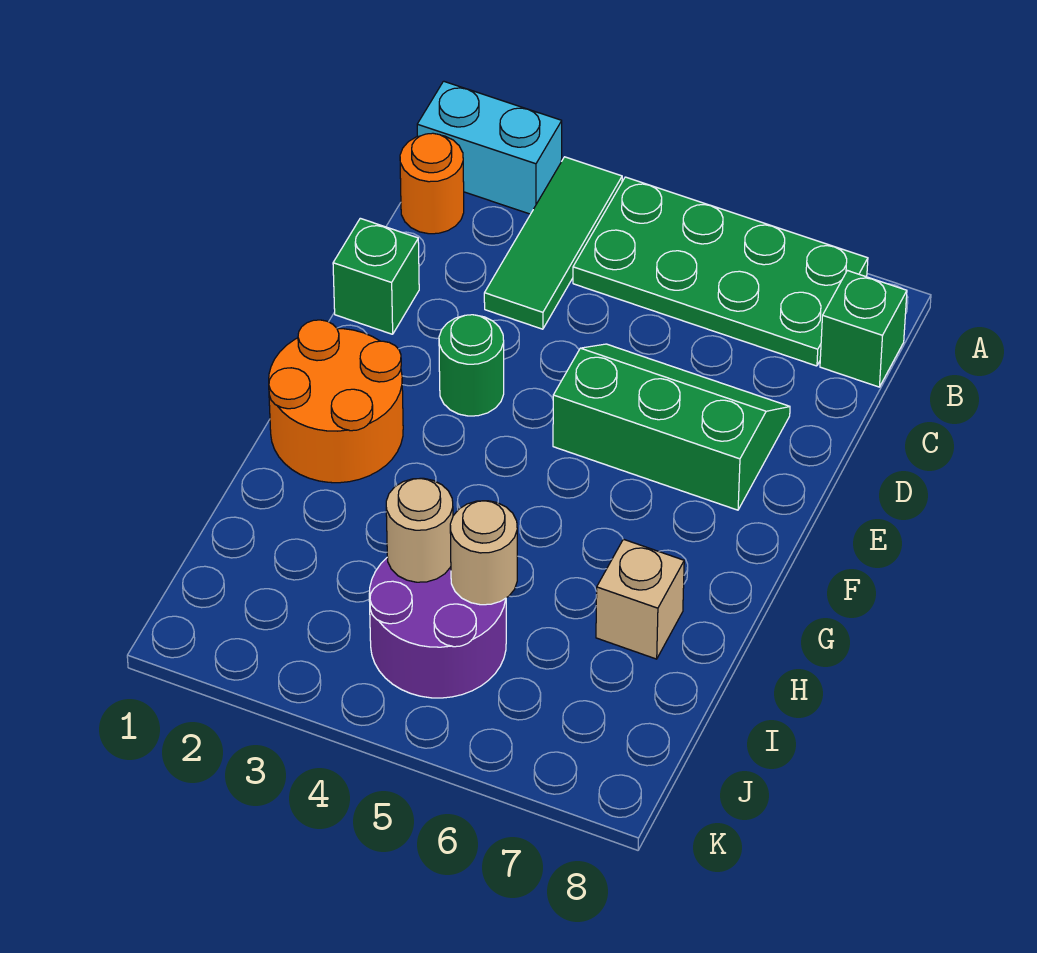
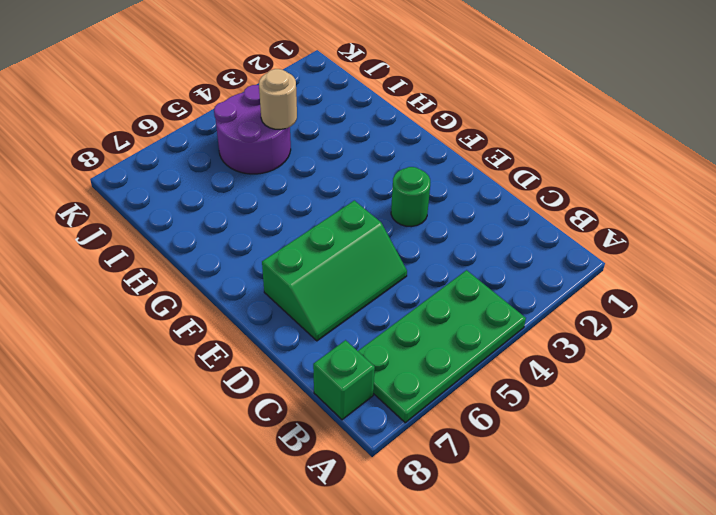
none -> cyan 1x2 brick [417,81,562,214]
none -> green 1x3 tile [484,157,622,329]
none -> orange 1x1 round brick [400,133,464,234]

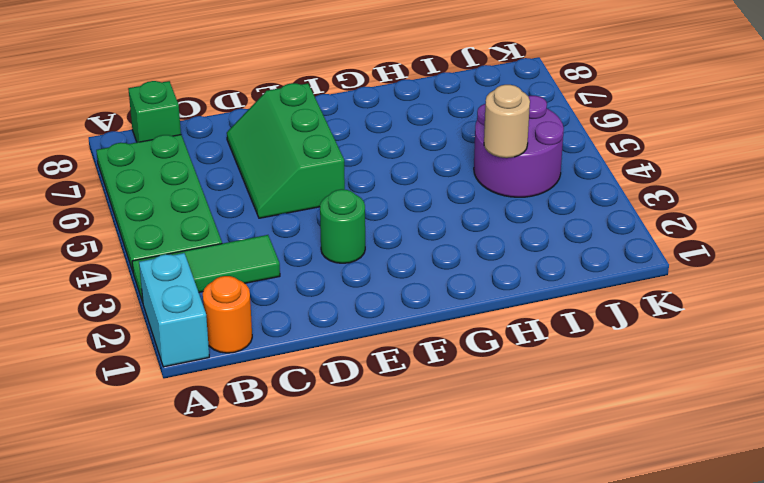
none -> green 1x1 brick [333,218,419,334]
none -> orange 2x2 round brick [269,320,403,483]
none -> tan 1x1 brick [596,539,684,659]

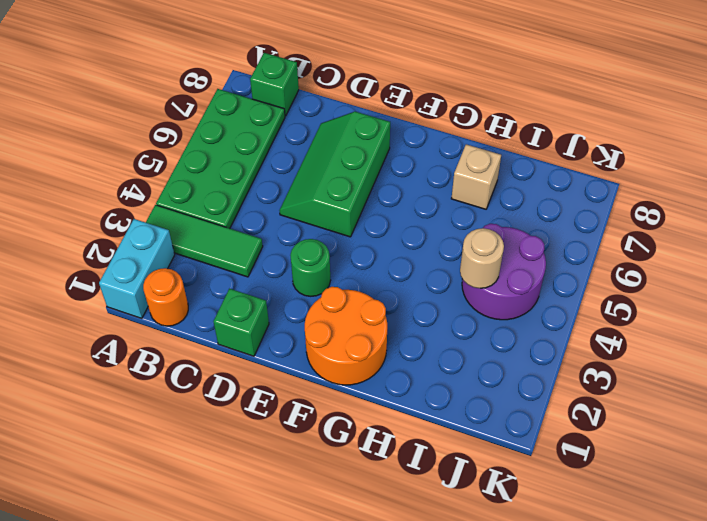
none -> tan 1x1 round brick [450,501,517,605]

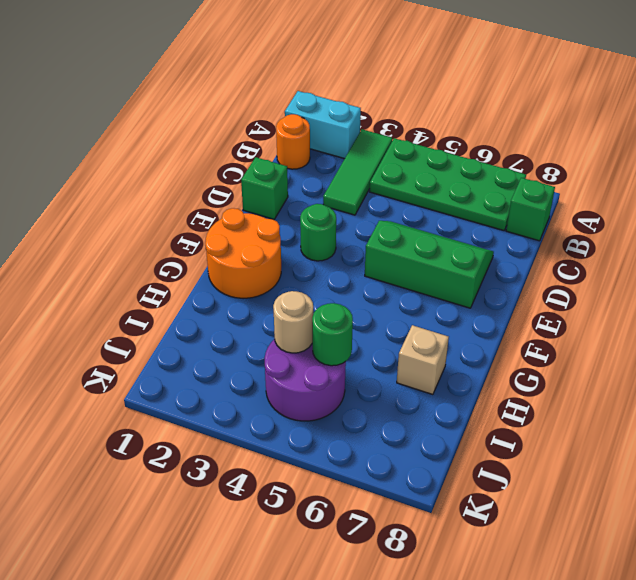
green 1x1 round brick [312,303,353,366] -> tan 1x1 round brick [450,501,517,605]

